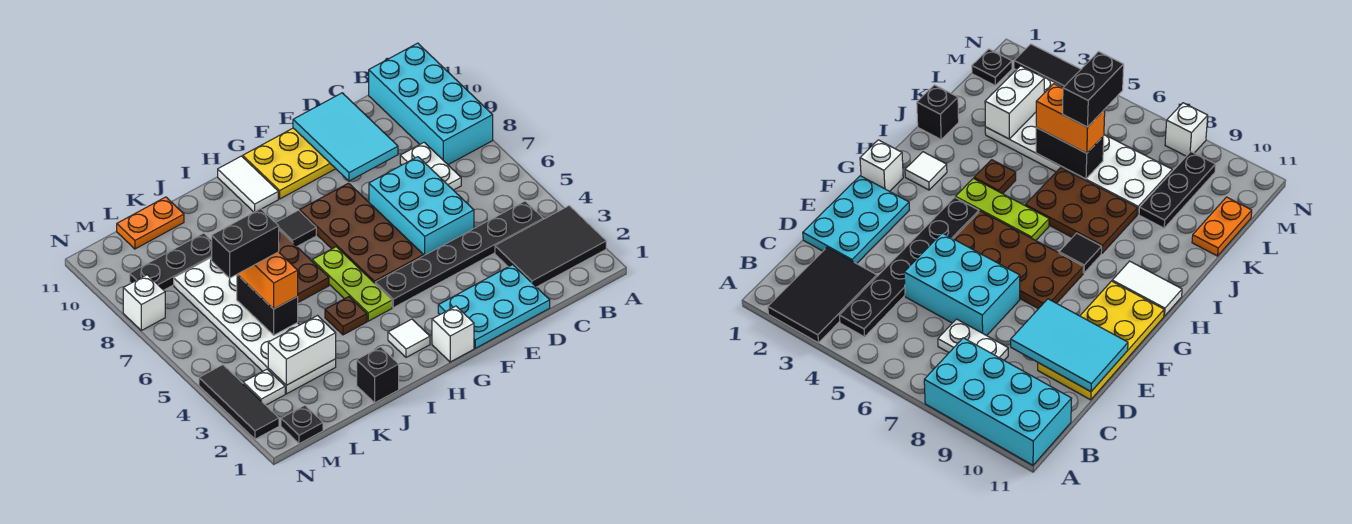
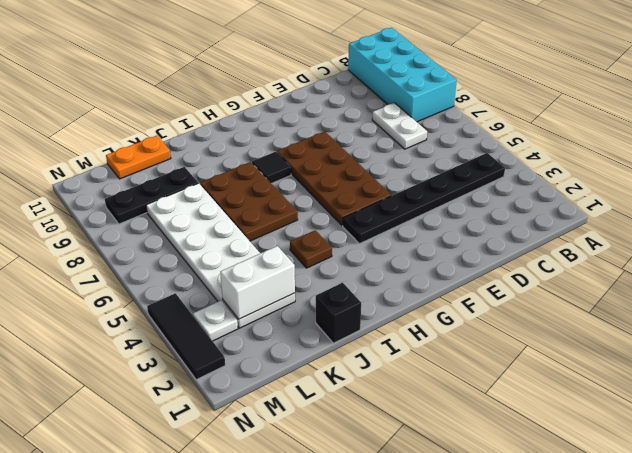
none -> black 2x3 tile [495,206,606,287]
none -> cyan 2x3 plate [438,265,550,348]
none -> cyan 2x3 brick [369,157,474,255]

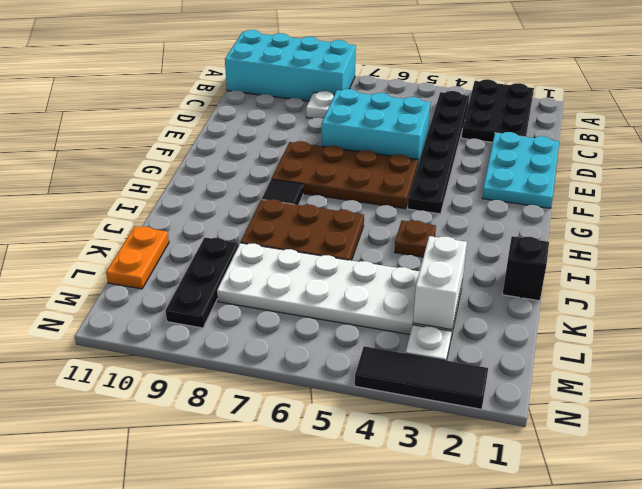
black 2x3 plate [462,79,534,142] -> black 2x3 tile [495,206,606,287]
none -> yellow 2x4 plate [243,128,336,199]
none -> white 1x1 brick [432,306,474,362]
none -> white 1x1 tile [388,319,430,357]

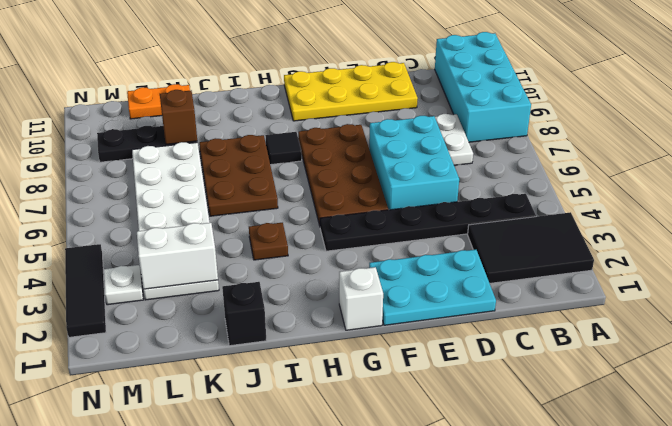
brown 1x1 brick [160,90,197,144] -> none
none -> white 1x1 tile [388,319,430,357]
none -> lime 1x3 plate [312,247,392,321]
none -> white 1x2 tile [218,156,278,212]

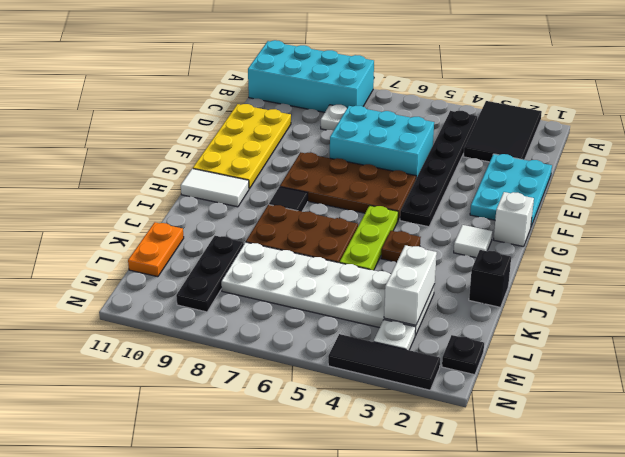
lime 1x3 plate [340,205,398,270] -> lime 1x3 plate turned to [312,247,392,321]
none -> white 1x1 brick [123,275,165,331]
none -> cyan 2x3 tile [293,93,398,181]
none -> black 1x2 brick [237,275,298,335]

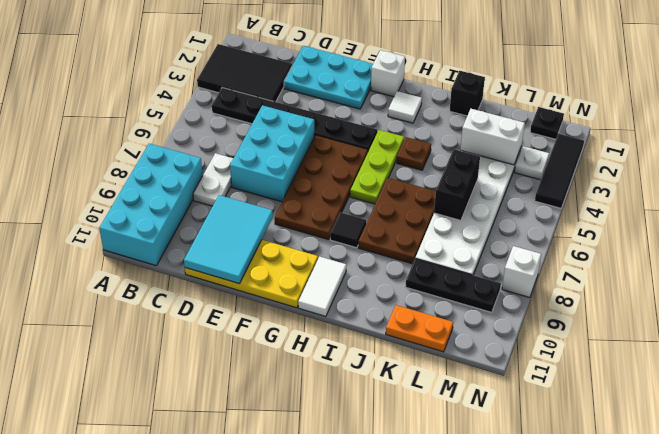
none -> orange 1x2 brick [237,252,298,309]
none -> black 1x2 brick [212,209,279,278]

